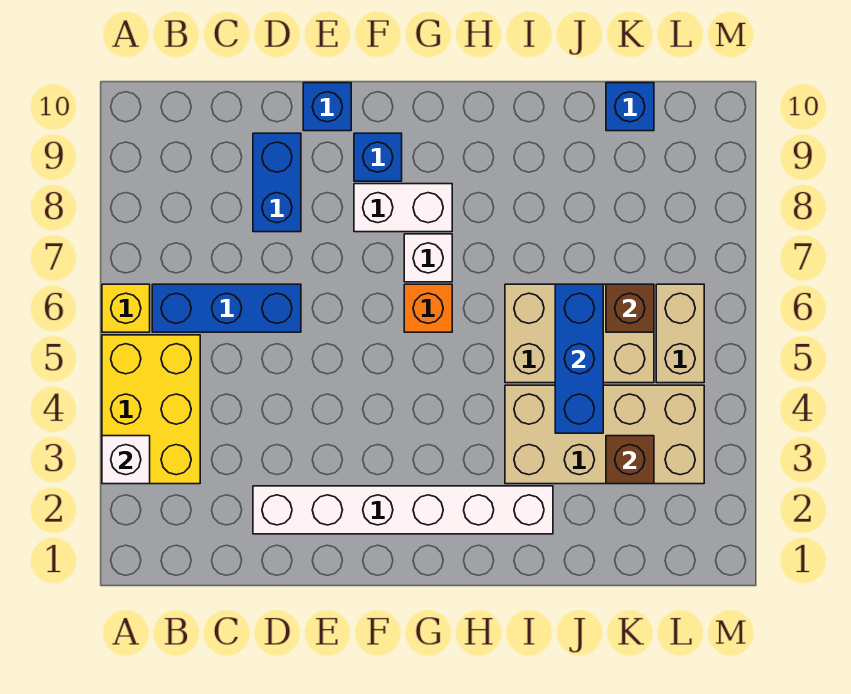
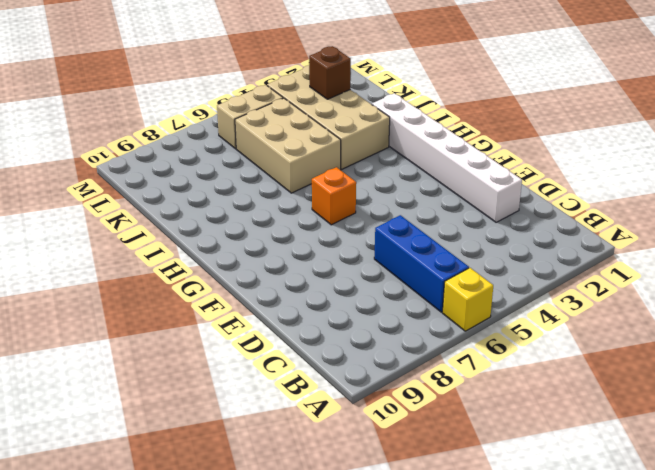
none -> yellow 2x3 brick [102,335,200,484]
none -> blue 1x2 brick [253,133,301,232]
none -> blue 1x1 brick [303,83,351,131]

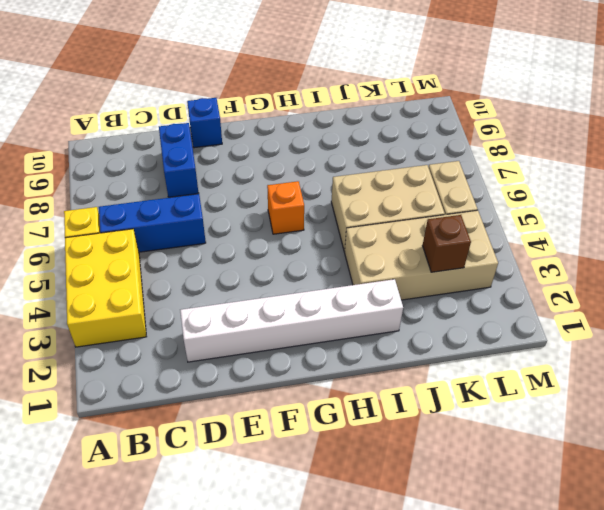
none -> white 1x2 brick [354,184,452,232]
none -> blue 1x1 brick [354,133,402,181]
none -> white 1x1 brick [404,234,452,282]

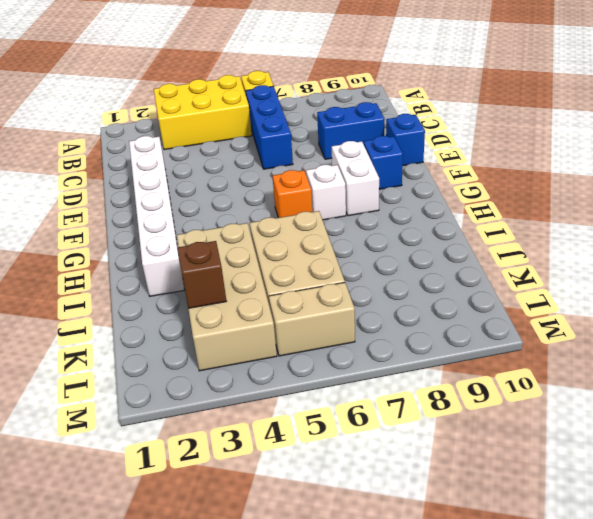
none -> blue 1x1 brick [606,83,654,131]
none -> white 1x1 brick [102,436,150,484]
none -> blue 1x3 brick [555,284,603,433]

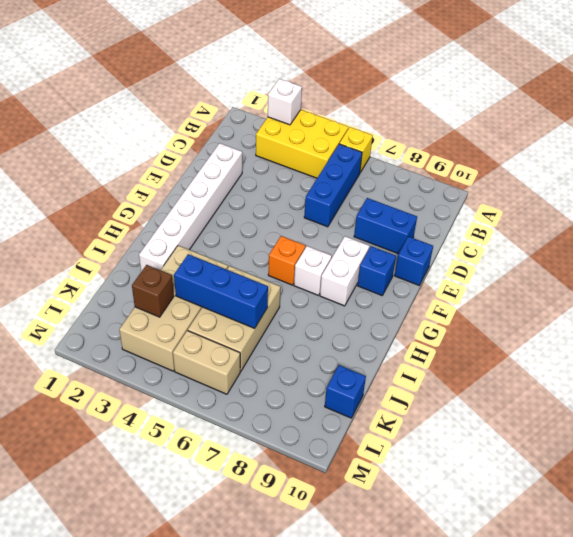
none -> brown 1x1 brick [606,284,654,332]

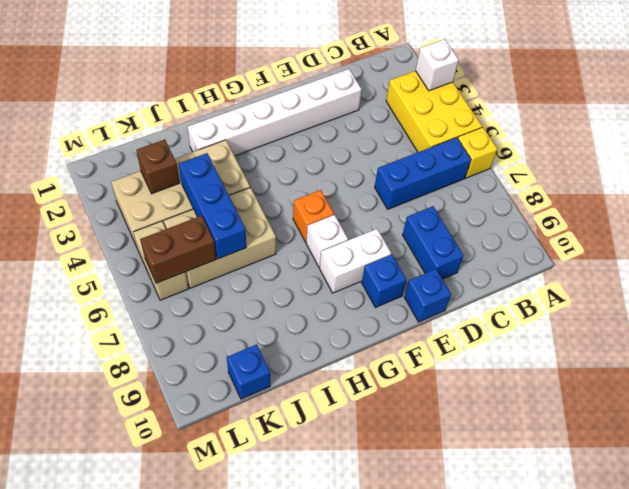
brown 1x2 brick [140,216,216,283] -> brown 1x1 brick [606,284,654,332]

